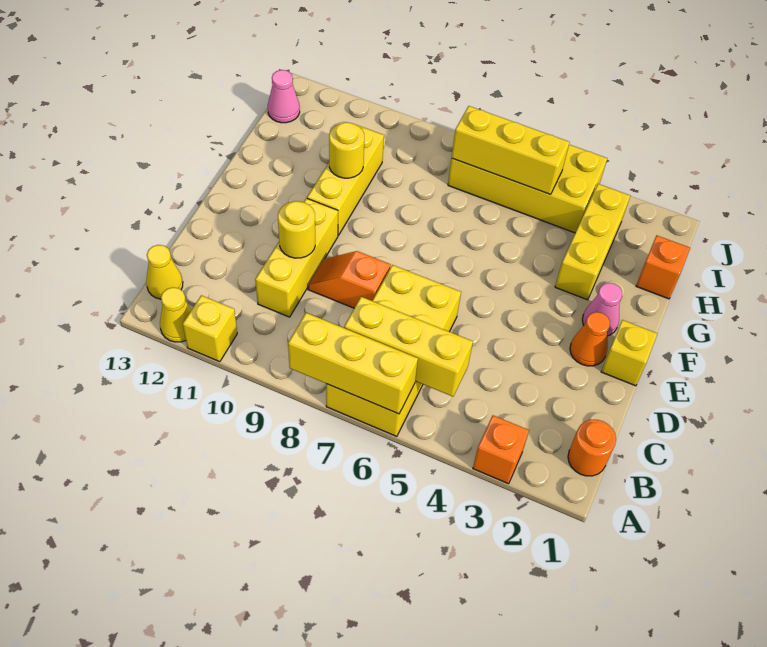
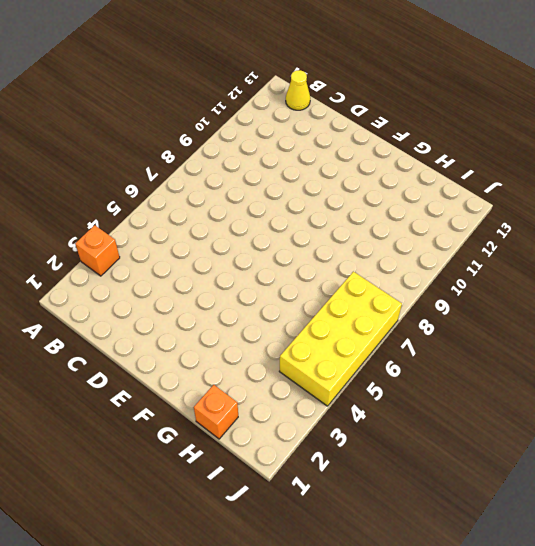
none -> yellow 2x4 brick [326,265,461,436]
none -> yellow 1x1 brick [183,295,237,362]
none -> yellow 1x1 cone [160,287,191,342]

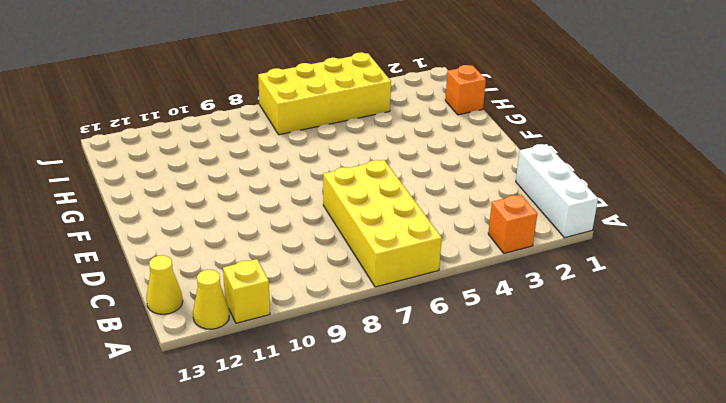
white 1x3 brick [516,144,598,238] -> orange 1x1 round brick [568,420,616,476]
none -> yellow 1x3 brick [255,198,338,317]
none -> orange 1x2 slope [308,251,391,308]
none -> yellow 1x1 brick [601,320,657,386]

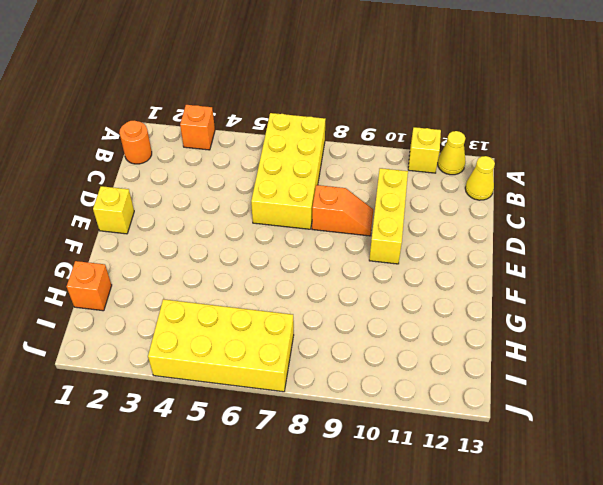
none -> orange 1x1 cone [570,312,610,366]
none -> pink 1x1 cone [582,283,622,336]
none -> yellow 1x3 brick [307,125,384,235]

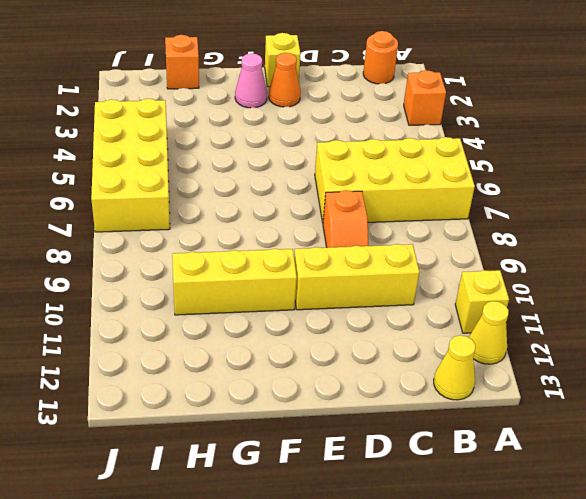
none -> yellow 1x3 brick [555,184,630,300]
none -> pink 1x1 cone [268,70,300,123]
none -> yellow 1x3 brick [288,313,418,414]

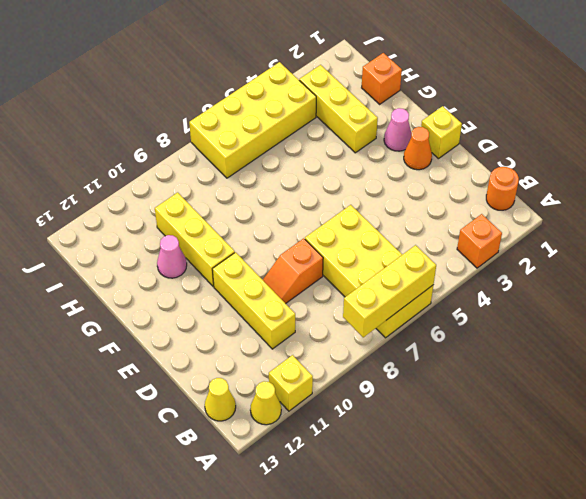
pink 1x1 cone [157,235,187,278] -> pink 1x1 cone moved to [268,70,300,123]
none -> yellow 1x3 brick [344,297,473,397]
none -> yellow 1x1 round brick [278,201,315,258]
none -> yellow 1x1 round brick [329,122,364,178]

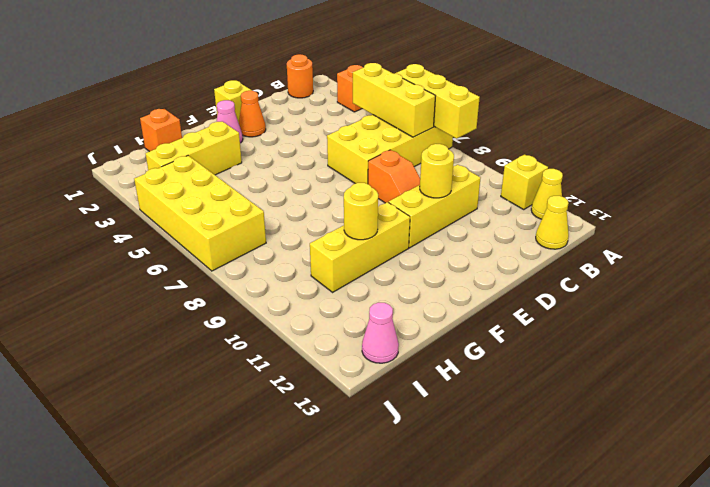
none -> yellow 1x3 brick [452,106,570,194]

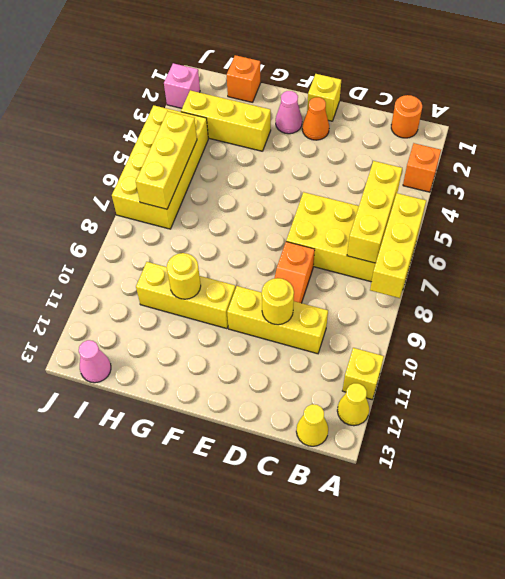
pink 1x1 brick [164,63,200,108] -> none

